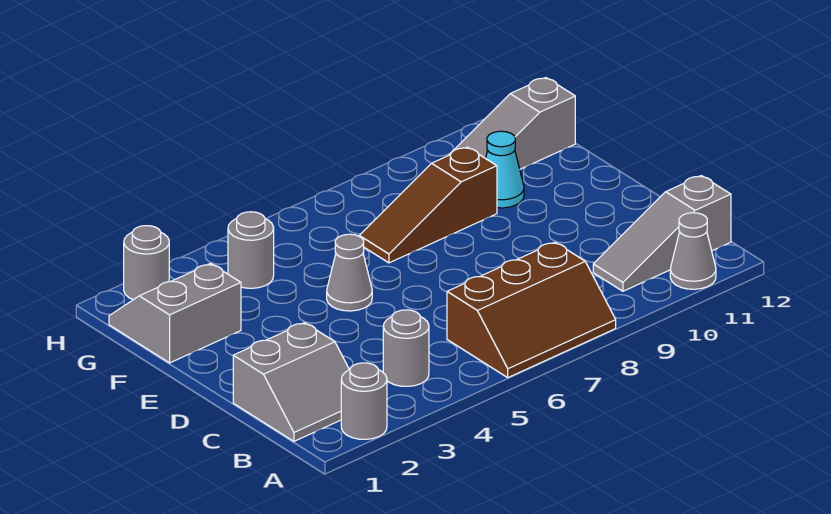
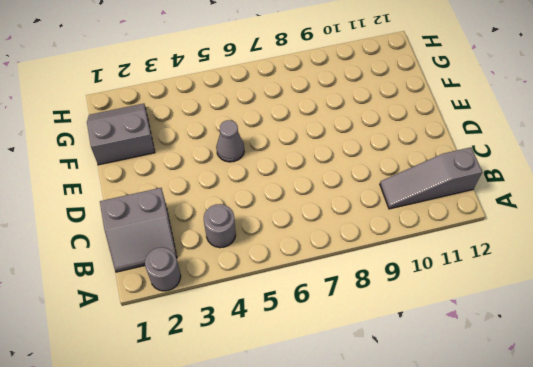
none -> brown 2x3 slope [447,242,616,377]
none -> grey 1x1 cone [670,213,716,289]
none -> brown 1x3 slope [359,147,497,263]

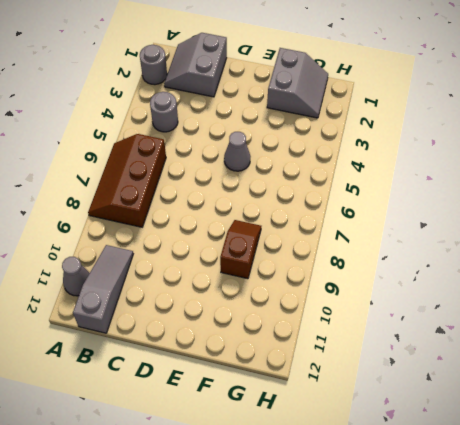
brown 1x2 slope [220,220,261,279] -> brown 1x3 slope [359,147,497,263]
none -> cyan 1x1 cone [486,131,524,208]
none -> grey 1x1 round brick [228,212,274,288]
none -> grey 1x3 slope [449,78,575,169]

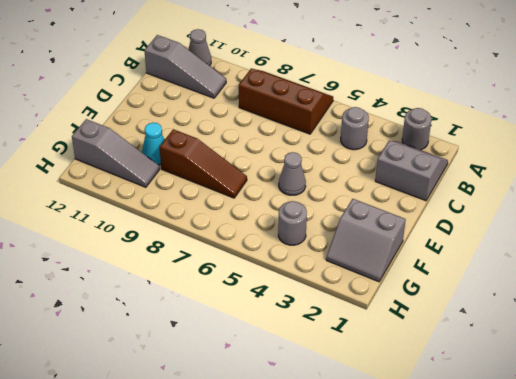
none -> grey 1x1 round brick [124,226,169,300]

